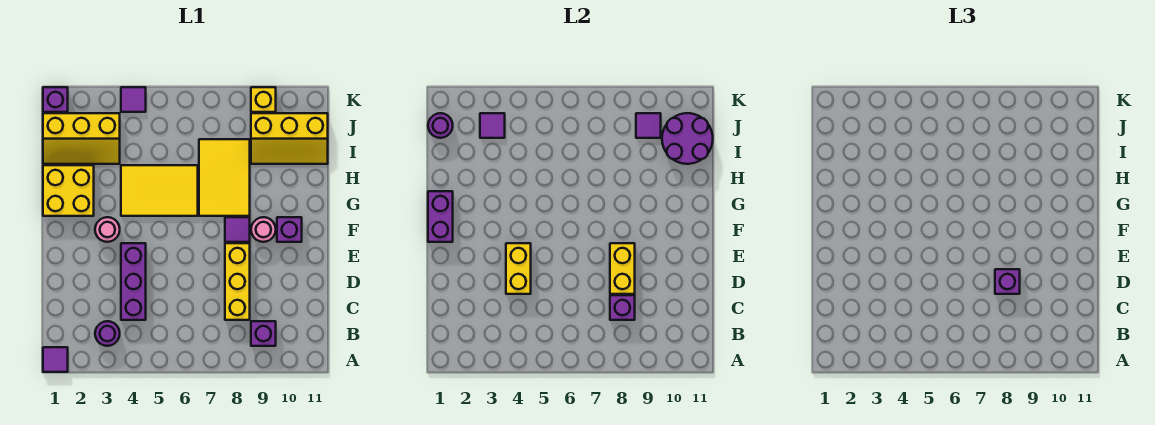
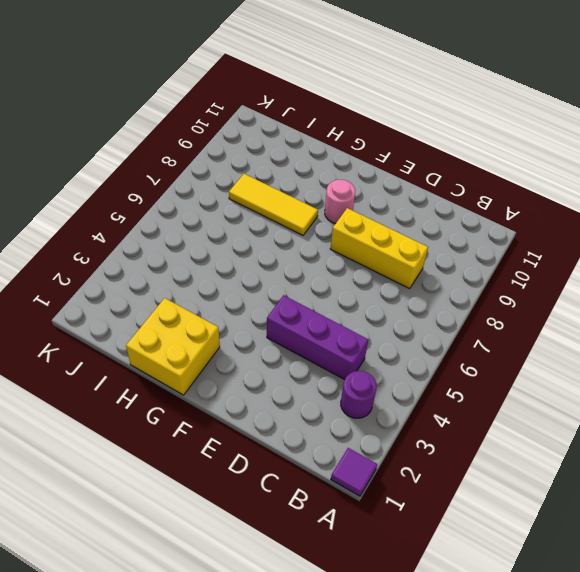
yellow 1x3 tile [229,174,318,235] -> yellow 2x3 tile [199,139,250,216]
none -> purple 1x1 brick [251,321,276,346]
none -> pink 1x1 round brick [95,217,120,242]
none -> purple 1x1 tile [225,217,250,242]

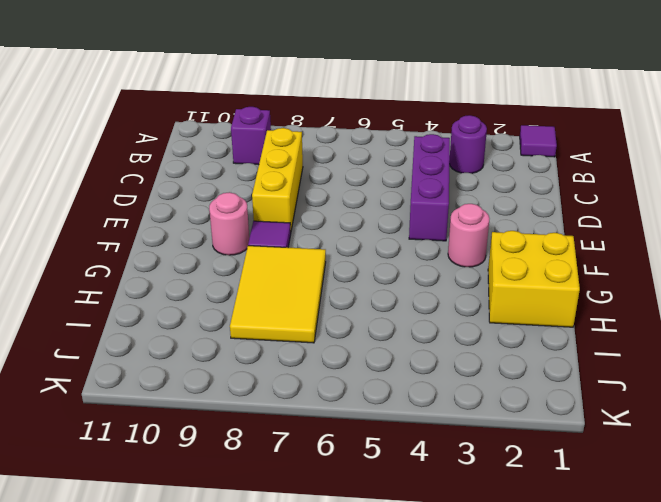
none -> purple 1x1 brick [277,217,302,242]
none -> yellow 2x3 tile [121,165,198,216]
none -> yellow 2x3 slope [43,113,120,164]

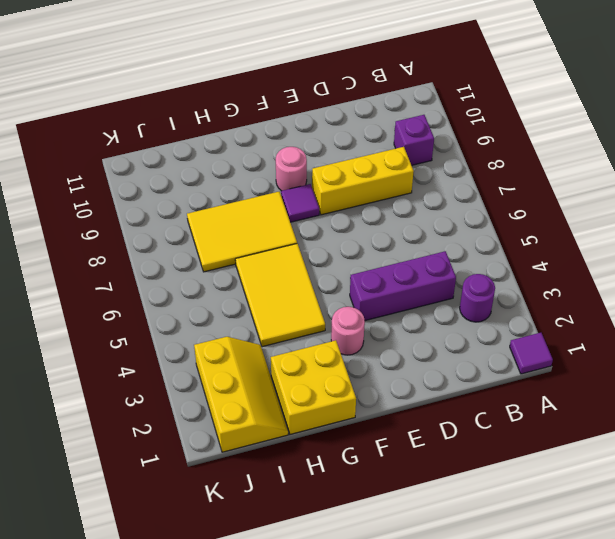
none -> purple 1x1 brick [277,217,302,242]
none -> yellow 2x3 slope [251,113,328,164]
none -> purple 1x1 brick [43,87,68,112]

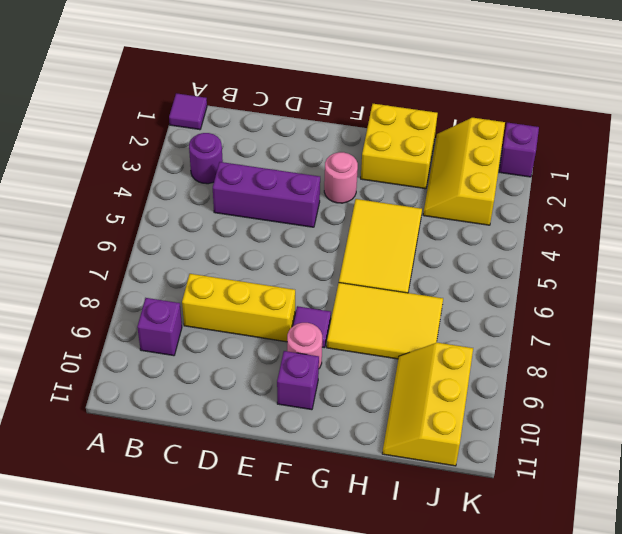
none -> purple 1x1 tile [121,87,146,112]
none -> yellow 1x1 brick [251,87,276,112]
none -> purple 1x1 brick [610,295,635,320]

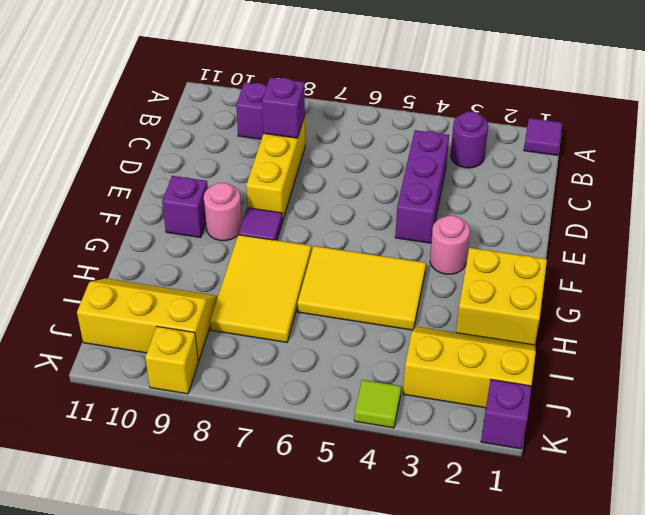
lime 1x1 tile [354,380,401,428] -> purple 1x1 tile [121,87,146,112]
none -> yellow 1x2 brick [506,243,531,294]
none -> yellow 1x2 brick [610,243,635,294]
none -> purple 1x2 brick [428,191,453,242]

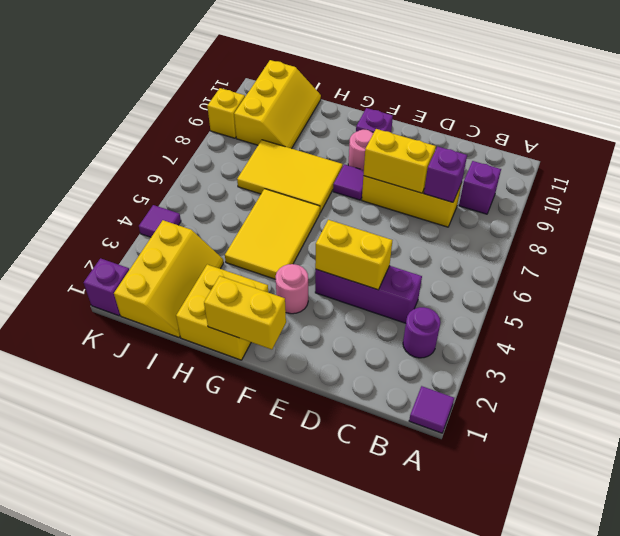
yellow 1x2 brick [204,276,286,349] -> purple 1x2 brick [428,191,453,242]
none -> purple 2x2 round brick [662,113,713,164]
none -> purple 1x1 round brick [428,113,453,138]
none -> purple 1x1 tile [480,113,505,138]

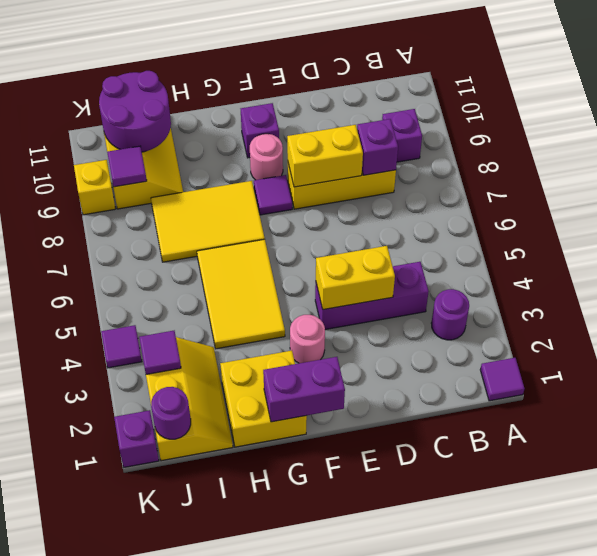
none -> purple 1x1 brick [995,269,1020,294]

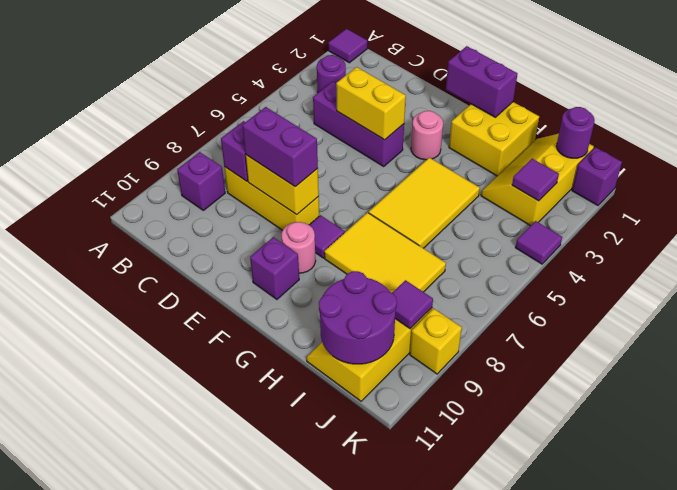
purple 1x2 brick [242,107,318,187] -> purple 1x1 brick [995,269,1020,294]

